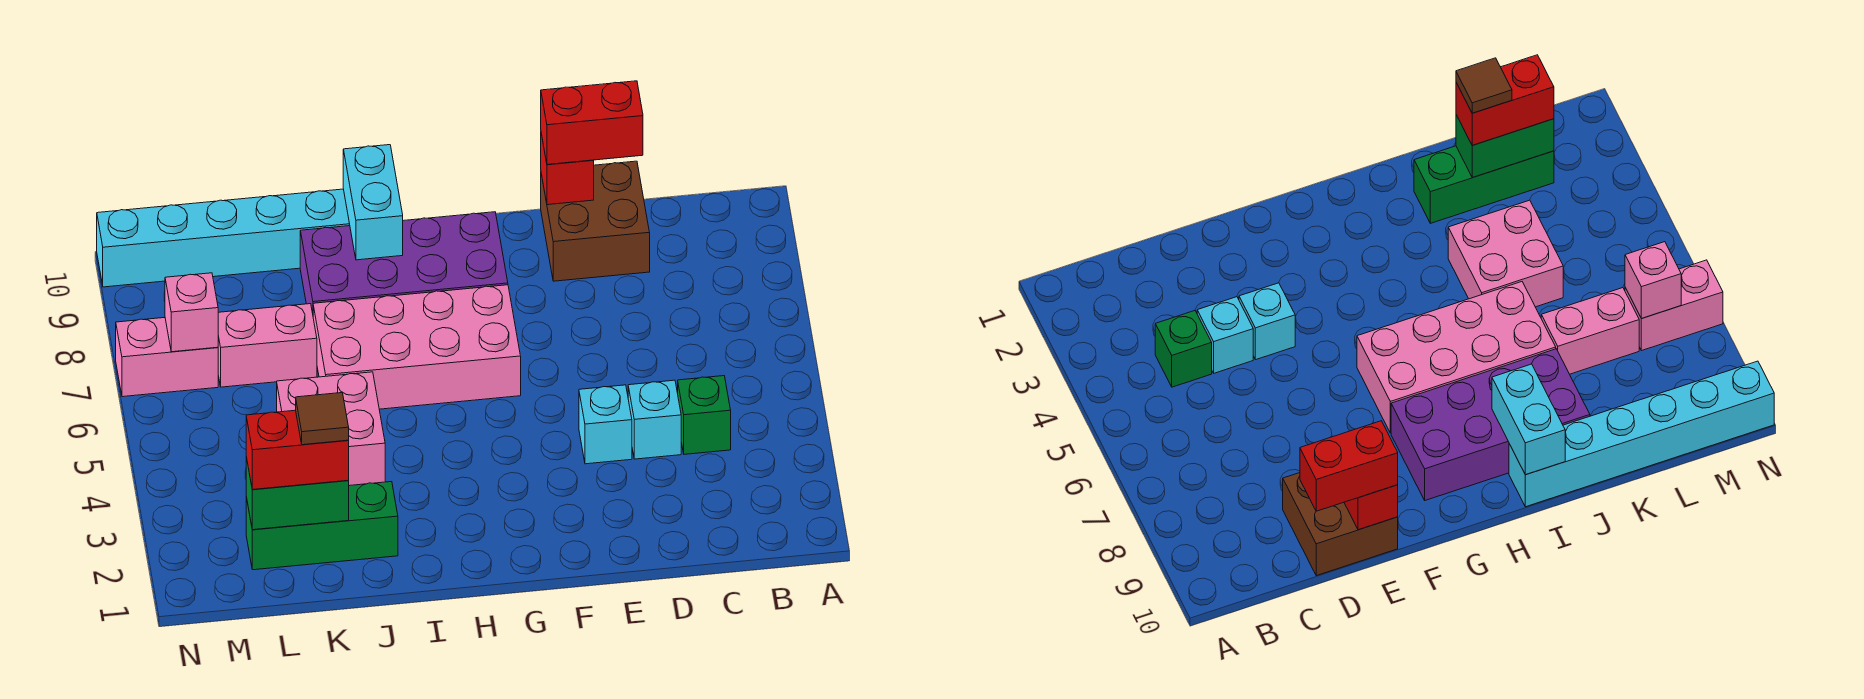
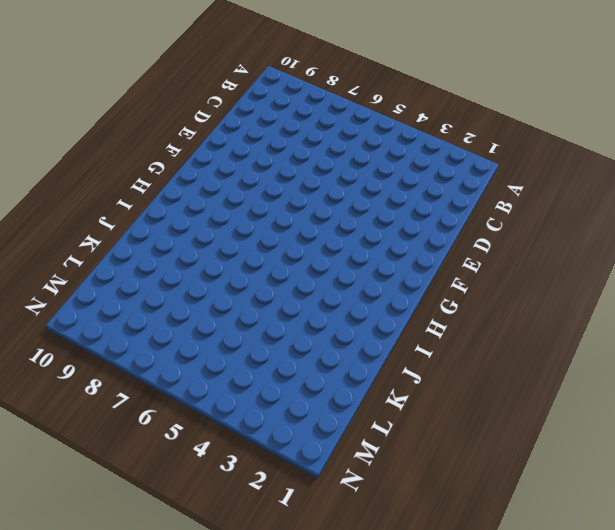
none -> green 1x1 brick [678,376,731,454]
none -> cyan 1x1 brick [628,380,681,459]
none -> brown 2x2 brick [541,161,650,281]

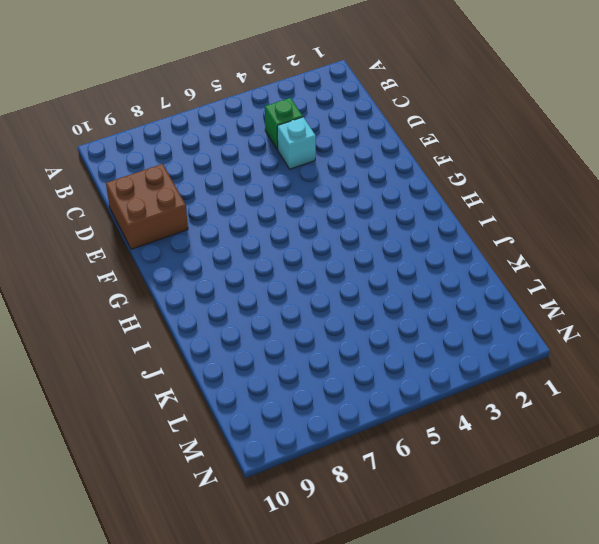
none -> cyan 1x1 brick [579,385,632,464]
none -> pink 2x4 brick [313,285,521,409]
none -> purple 2x4 brick [300,212,508,313]

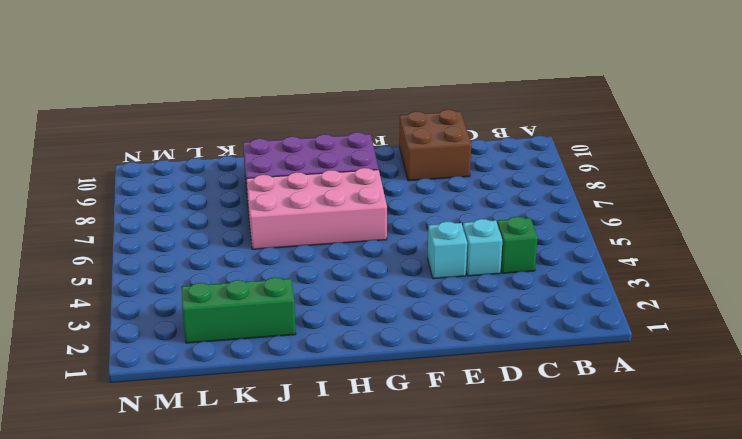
none -> cyan 1x6 brick [97,189,350,287]
none -> pink 2x2 brick [277,372,385,486]
none -> pink 1x2 brick [218,304,317,387]

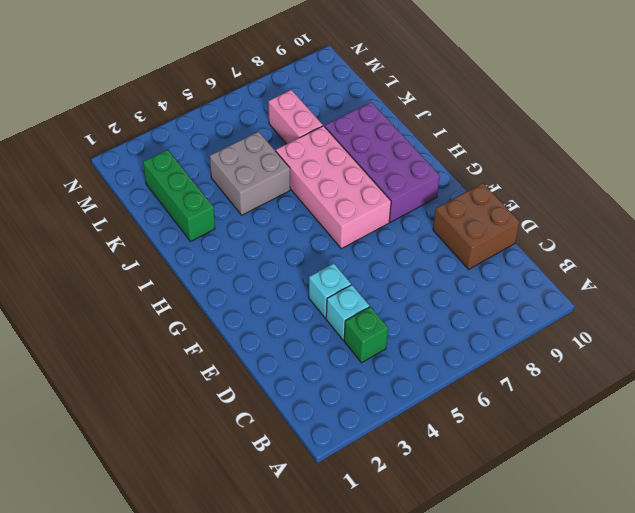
grey 2x2 brick [210,132,290,215] -> pink 2x2 brick [277,372,385,486]
none -> cyan 1x6 brick [97,189,350,287]
none -> pink 1x2 brick [116,318,218,397]
none -> red 1x1 brick [541,134,594,205]

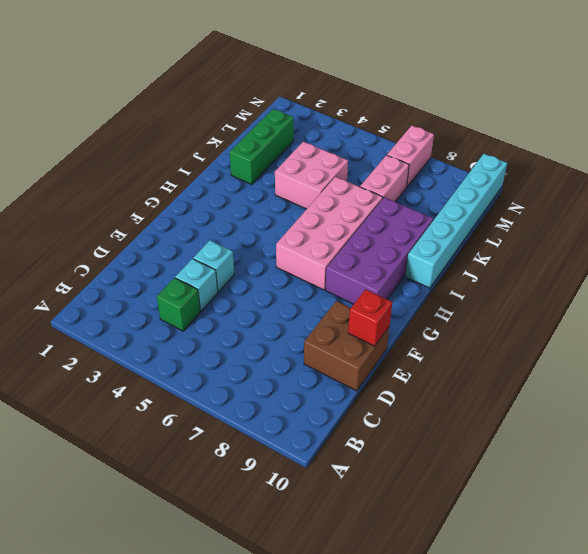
none -> cyan 1x2 brick [343,145,403,260]
none -> green 1x2 brick [246,457,349,530]
none -> pink 1x1 brick [165,273,218,352]

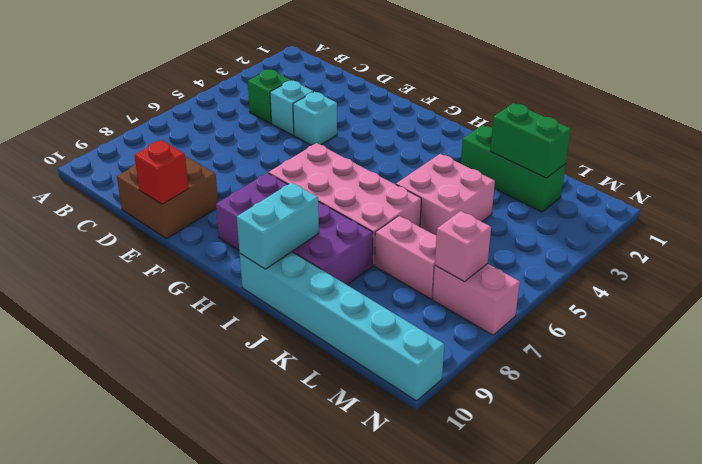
none -> red 1x2 brick [541,81,643,164]
none -> red 1x2 brick [246,410,349,490]
none -> brown 1x1 tile [296,393,349,445]

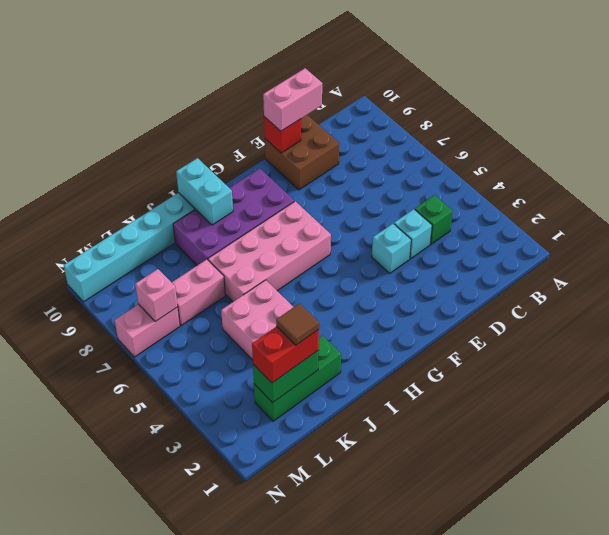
pink 1x2 brick [263,68,322,131] -> red 1x2 brick [541,81,643,164]

